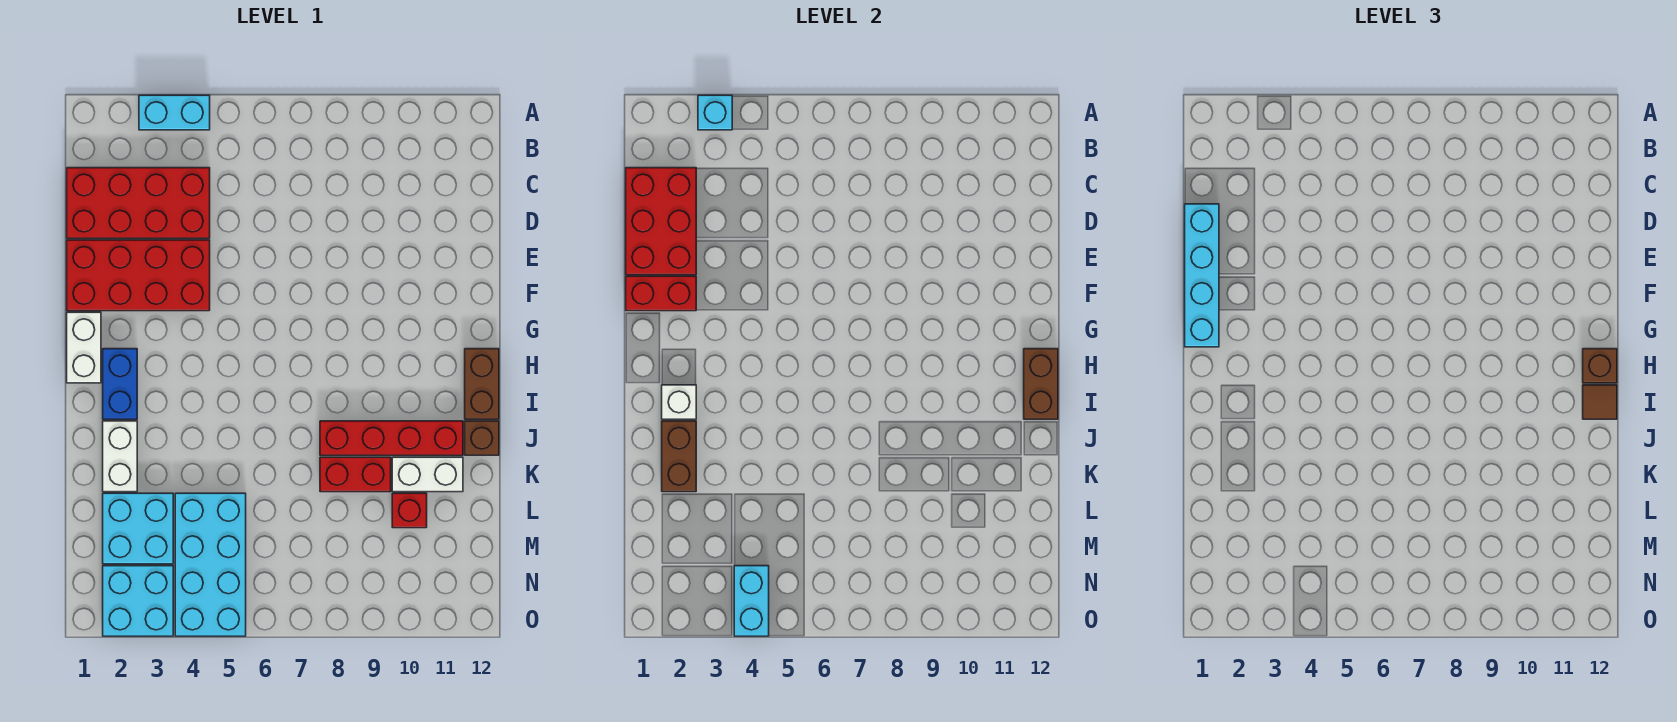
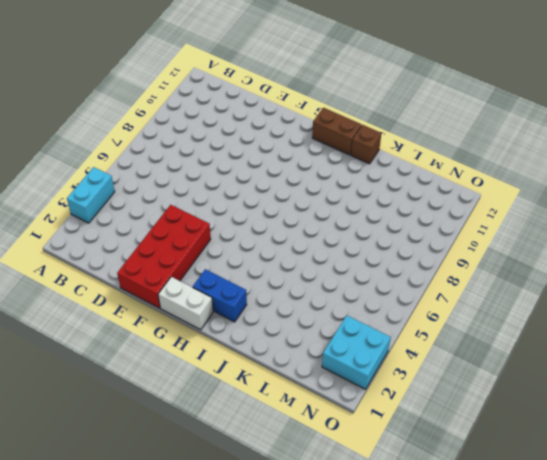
none -> red 2x4 brick [67,168,210,238]
none -> white 1x2 brick [103,421,137,492]
none -> red 1x4 brick [320,421,463,455]

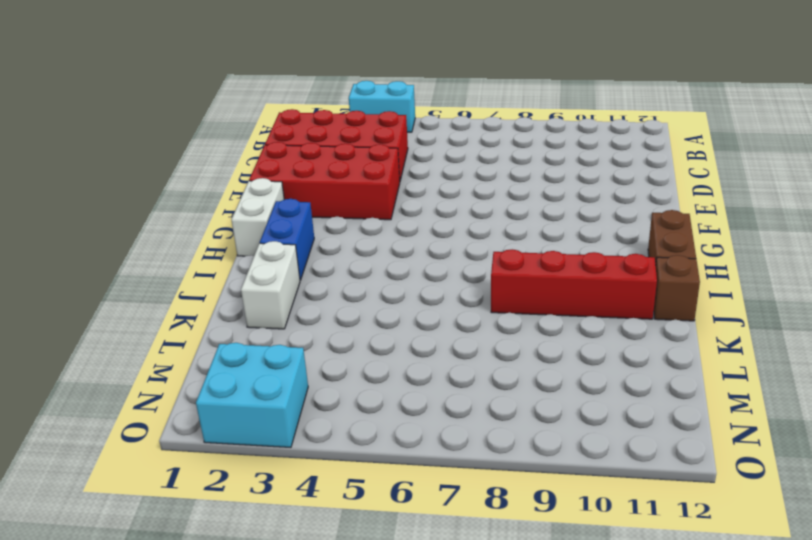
none -> red 1x2 brick [320,457,391,492]
none -> white 1x2 brick [392,457,463,492]
none -> cyan 2x2 brick [103,493,173,564]

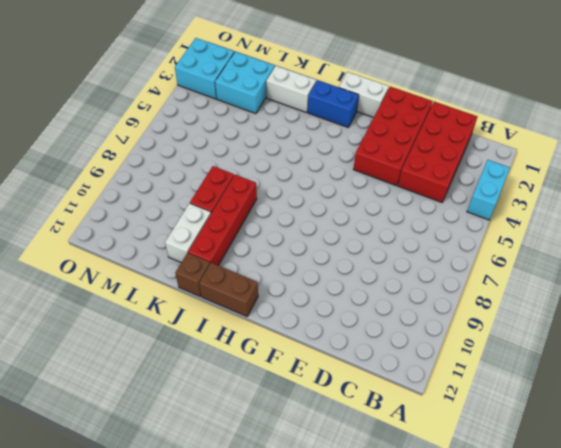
none -> cyan 2x4 brick [175,493,246,636]
none -> red 1x1 brick [392,493,427,528]
none -> cyan 1x1 brick [698,95,732,130]

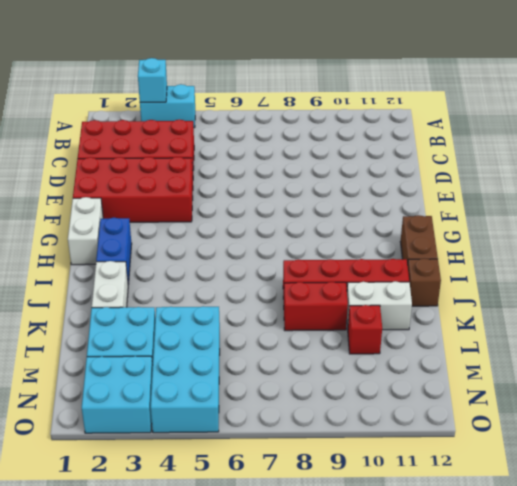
none -> red 2x3 brick [626,168,696,275]
none -> red 1x2 brick [626,276,696,311]
none -> brown 1x2 brick [1024,349,1058,419]

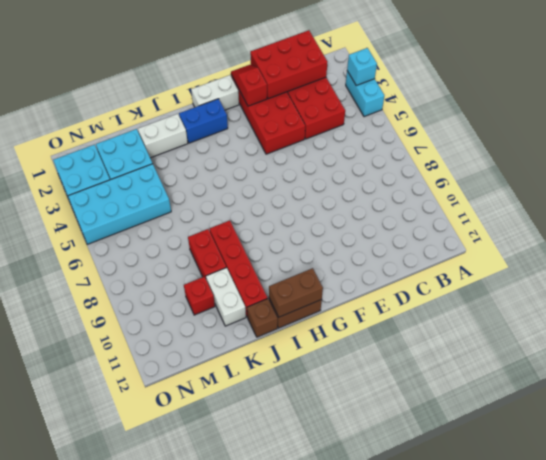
red 1x2 slope [231,65,267,106] -> red 1x2 brick [626,276,696,311]
none -> white 1x1 brick [662,385,696,419]
none -> brown 1x2 brick [662,421,696,492]
none -> cyan 1x2 brick [734,566,769,636]

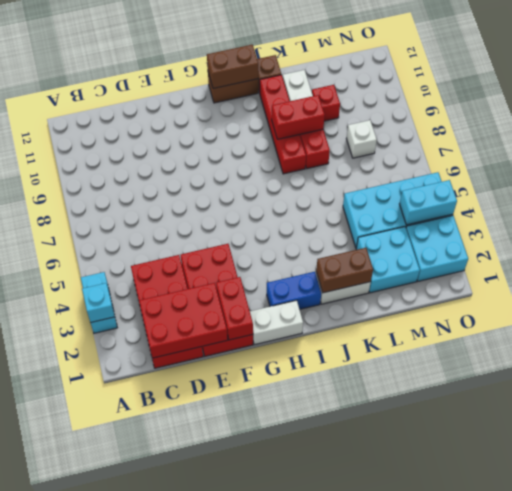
red 1x2 brick [272,95,325,139] -> none
white 1x1 brick [346,120,377,158] -> white 1x1 brick moved to [662,385,696,419]
none -> cyan 1x4 brick [1185,204,1219,347]
none -> brown 1x1 brick [1583,349,1617,383]
none -> brown 1x1 tile [1583,385,1617,419]

